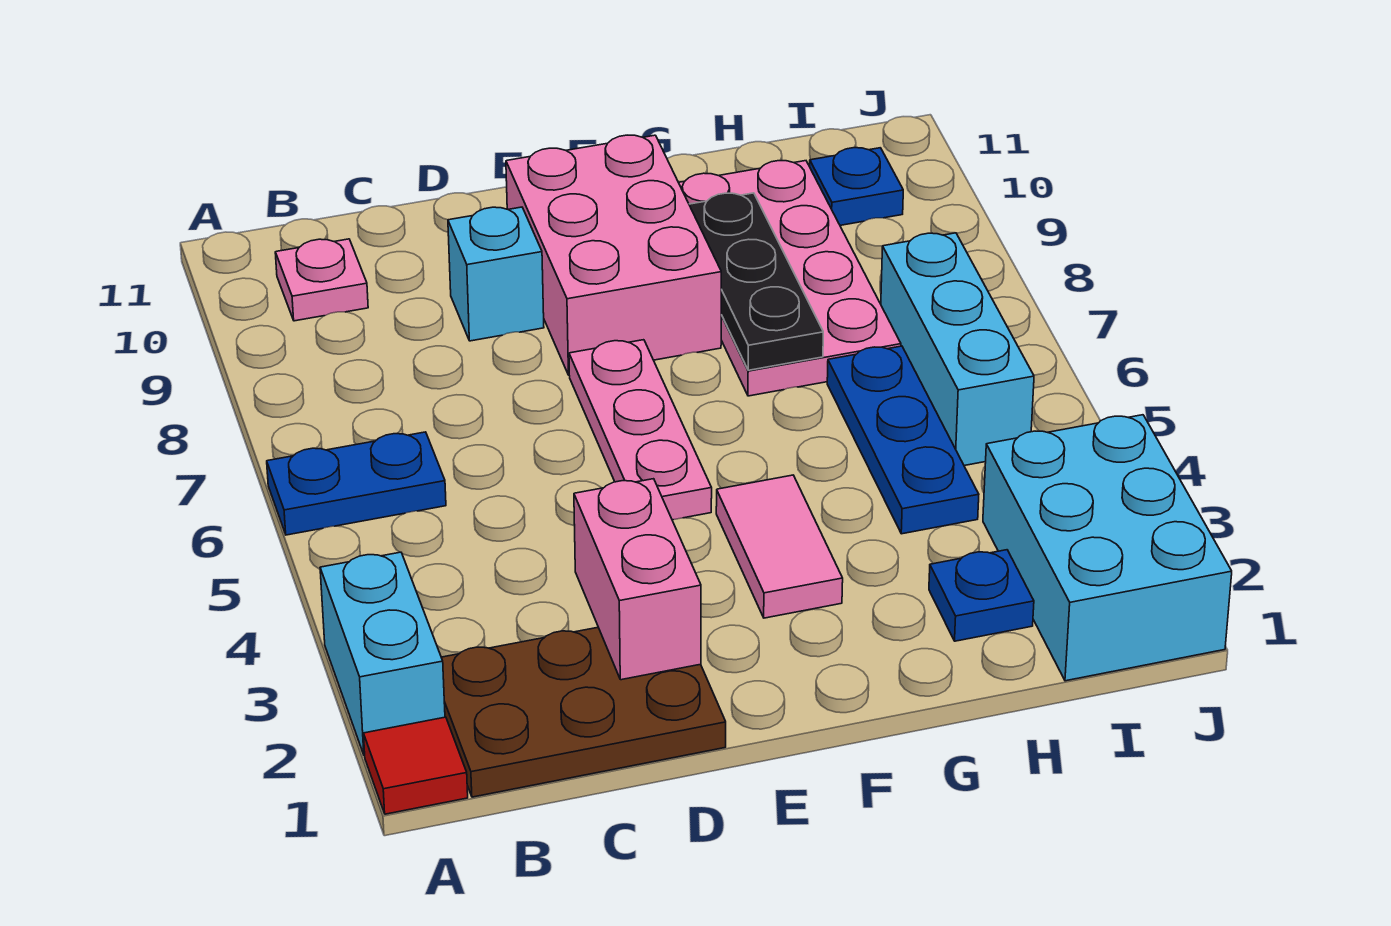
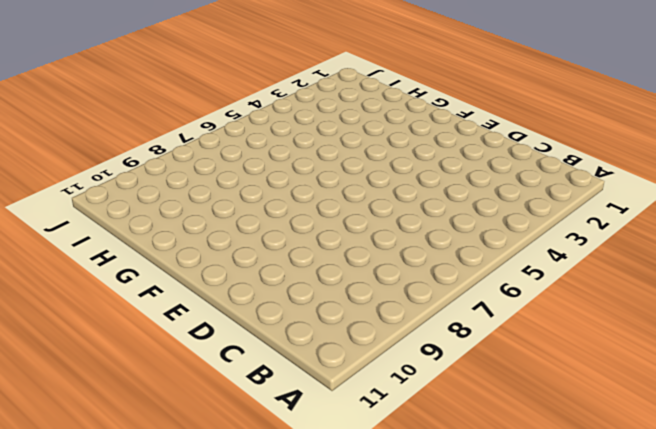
none -> red 1x1 tile [364,717,468,814]
none -> cyan 1x2 brick [320,552,445,756]
none -> blue 1x2 plate [267,432,446,535]

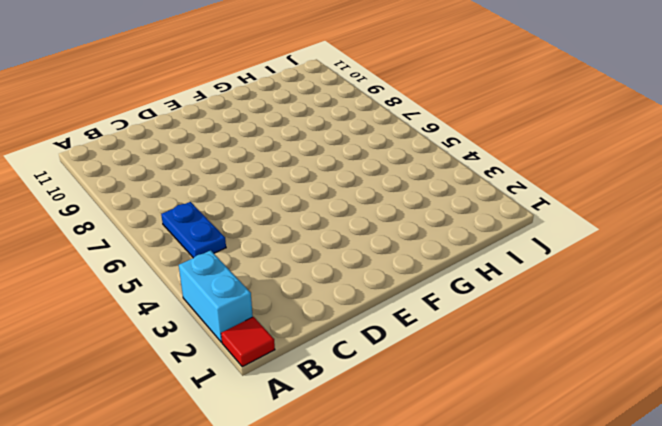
blue 1x2 plate [161,202,226,258] -> blue 1x2 plate turned to [267,432,446,535]
none -> brown 2x3 plate [441,627,726,797]
none -> pink 1x1 plate [275,239,368,321]
none -> cyan 1x1 brick [448,207,544,341]

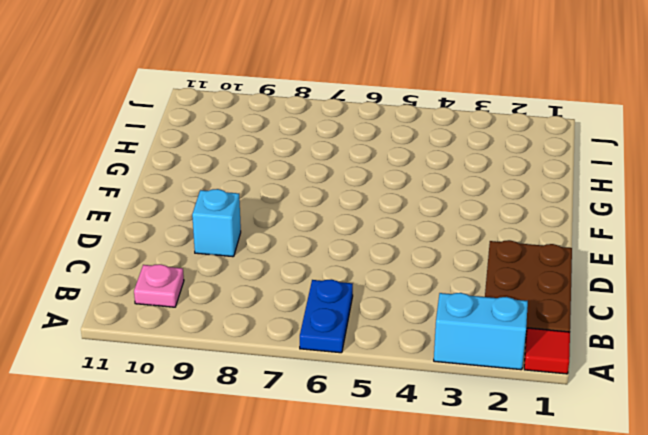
none -> pink 1x3 plate [569,340,712,520]
none -> pink 2x3 brick [506,135,721,375]
none -> pink 1x2 tile [716,475,843,618]

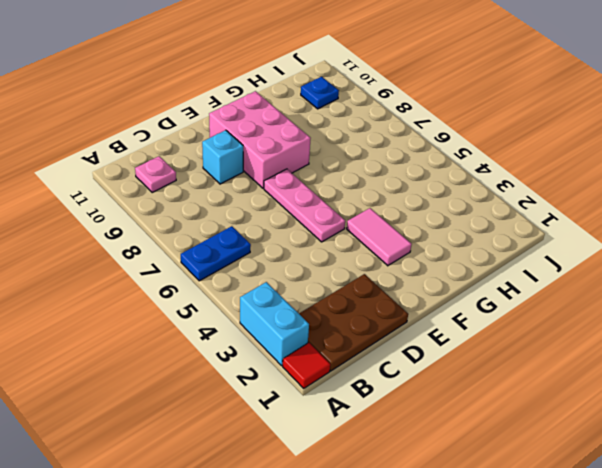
none -> pink 2x4 plate [679,161,901,396]
none -> blue 1x1 plate [929,550,1034,641]
none -> blue 1x3 plate [827,346,979,534]

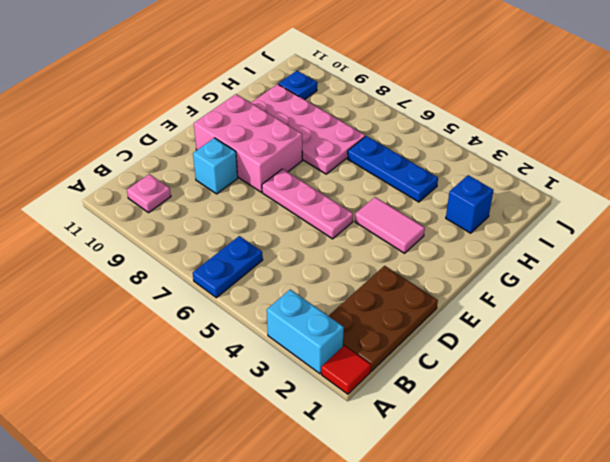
blue 1x1 brick [446,175,493,233] -> blue 1x1 plate [929,550,1034,641]
none -> cyan 2x3 brick [983,415,1232,681]
none -> cyan 1x3 brick [881,233,1034,466]
none -> pink 1x2 brick [574,479,701,680]

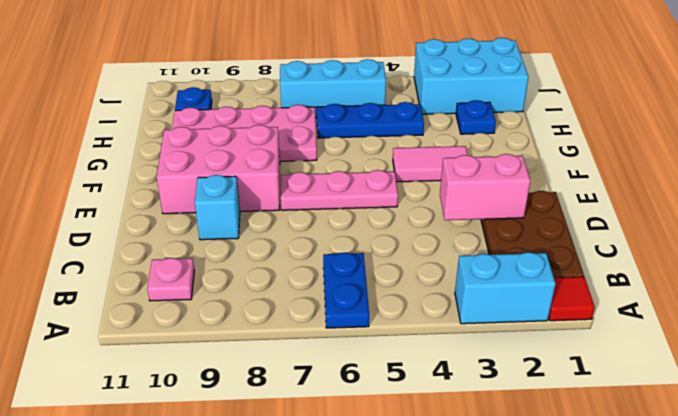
none -> black 1x3 plate [689,193,823,370]

